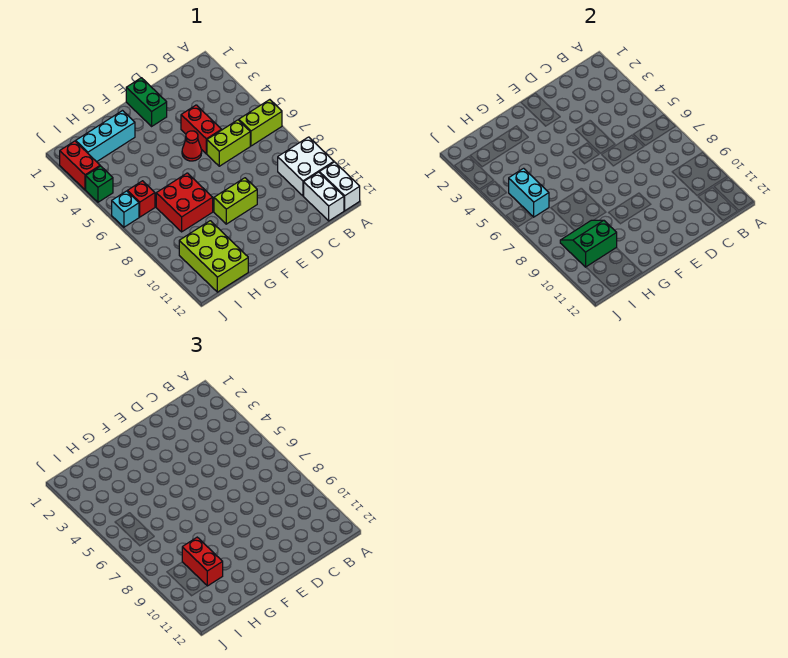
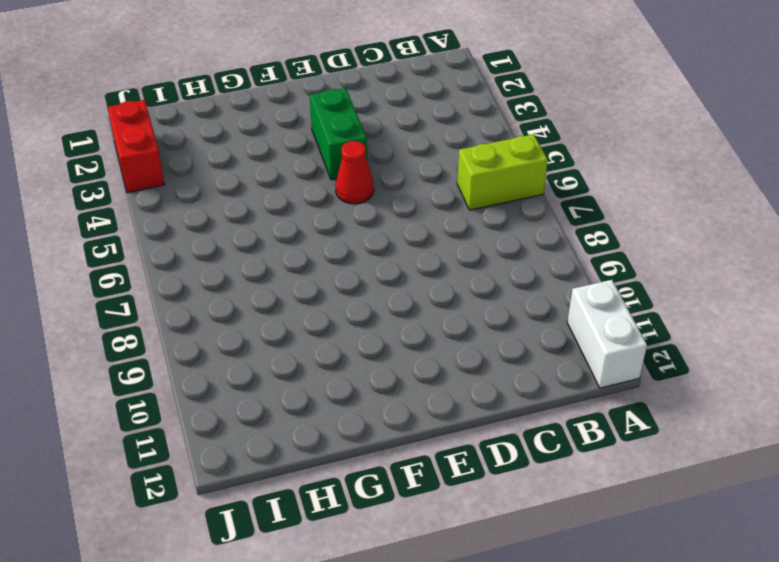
green 1x2 brick [310,88,367,180] -> green 1x2 brick moved to [126,78,167,126]
none -> white 2x2 brick [278,137,334,196]
none -> white 1x2 brick [304,172,344,221]
none -> lime 1x2 brick [207,120,250,166]

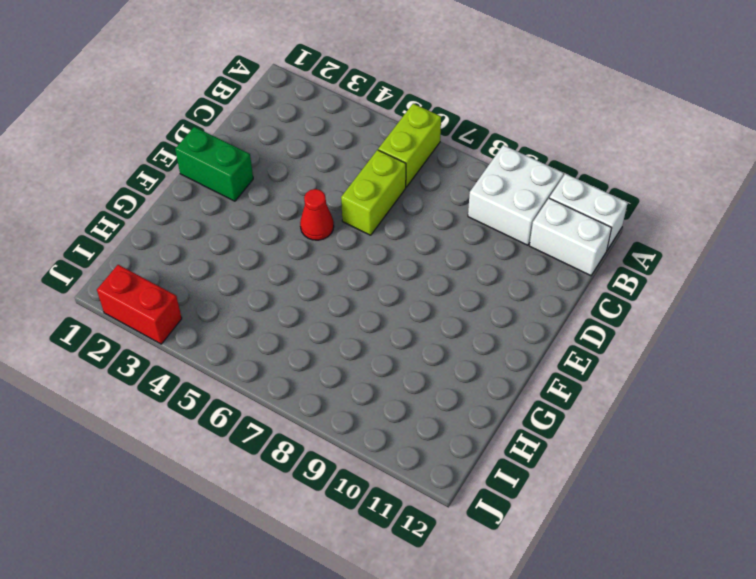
none -> red 1x2 brick [181,105,222,154]
none -> lime 1x2 brick [214,178,257,224]
none -> cyan 1x3 brick [76,111,135,162]

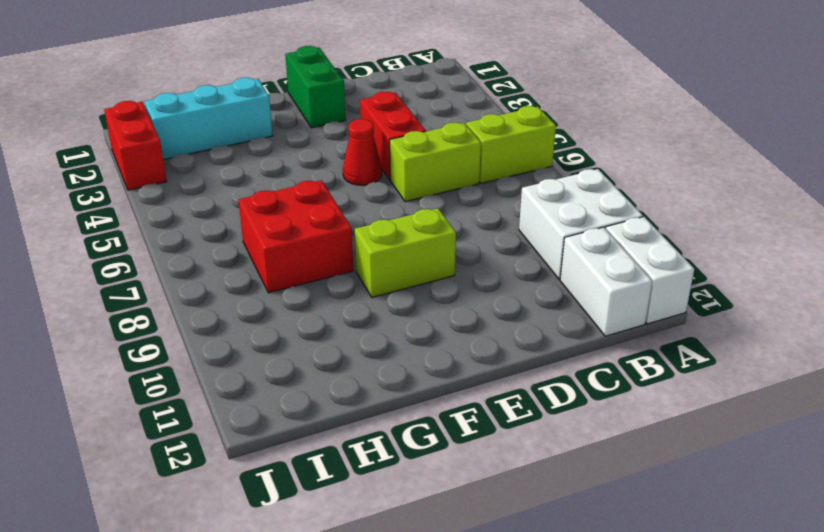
none -> lime 2x3 brick [179,221,248,292]
none -> red 1x1 brick [127,181,155,217]
none -> green 1x1 brick [86,166,113,202]

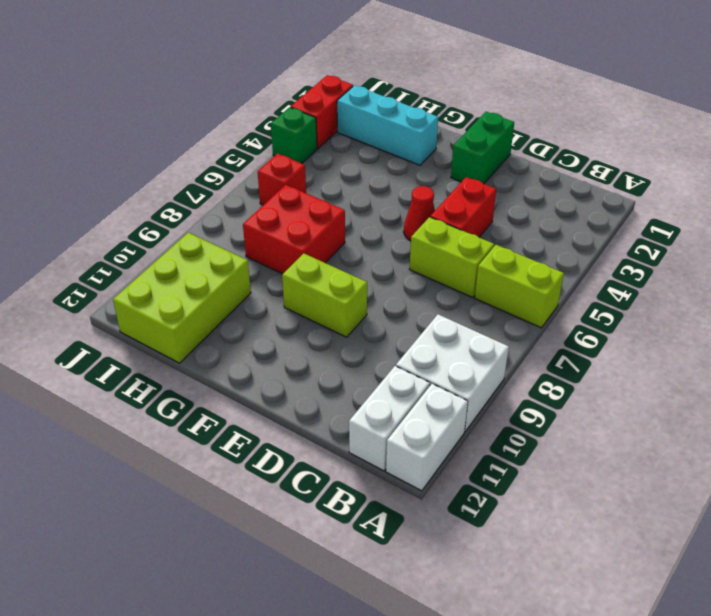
none -> cyan 1x1 brick [112,191,139,227]
none -> green 2x2 slope [560,220,617,267]
none -> cyan 1x2 brick [509,168,549,217]

